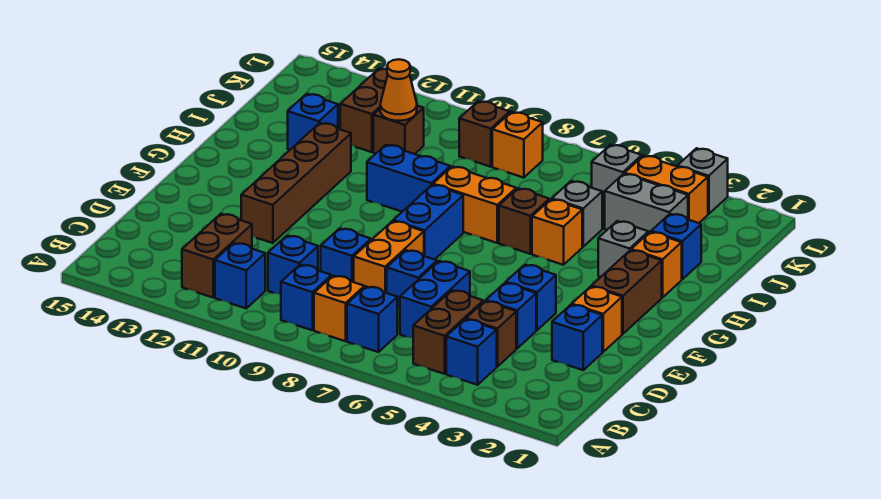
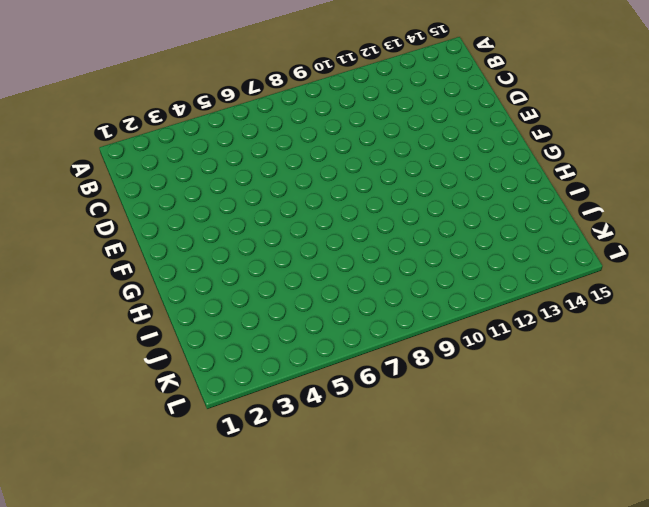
none -> blue 1x1 brick [446,319,497,385]
none -> brown 1x2 brick [413,290,483,374]
none -> blue 1x1 brick [347,287,397,352]
none -> orange 1x1 brick [314,276,364,341]

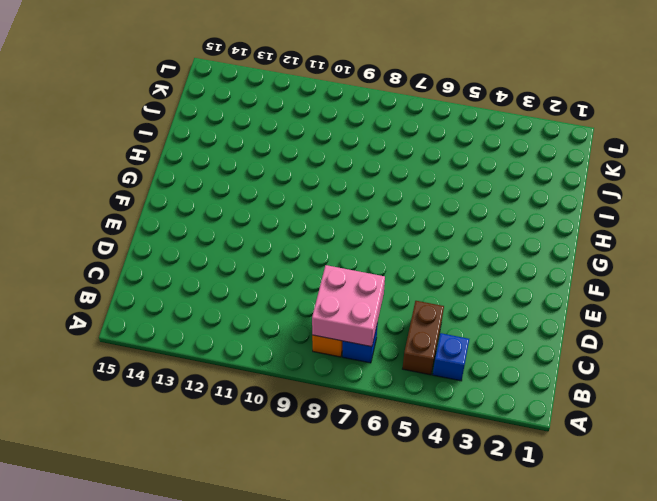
pink 2x2 brick [312,265,385,347] -> none
none -> blue 1x1 brick [281,265,331,330]
none -> blue 1x1 brick [215,243,265,308]
none -> brown 1x2 brick [182,214,252,297]
none -> brown 1x1 brick [466,301,516,367]

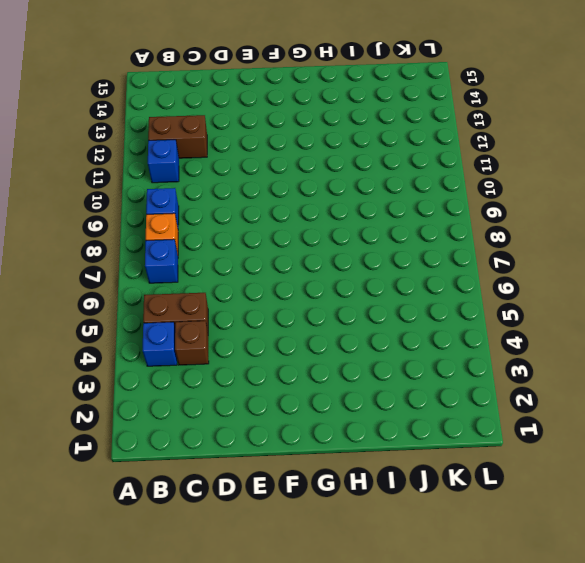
none -> blue 1x2 brick [400,261,470,338]
none -> blue 1x1 brick [268,236,318,295]
none -> blue 1x1 brick [552,305,602,370]
none -> blue 1x1 brick [486,283,536,348]

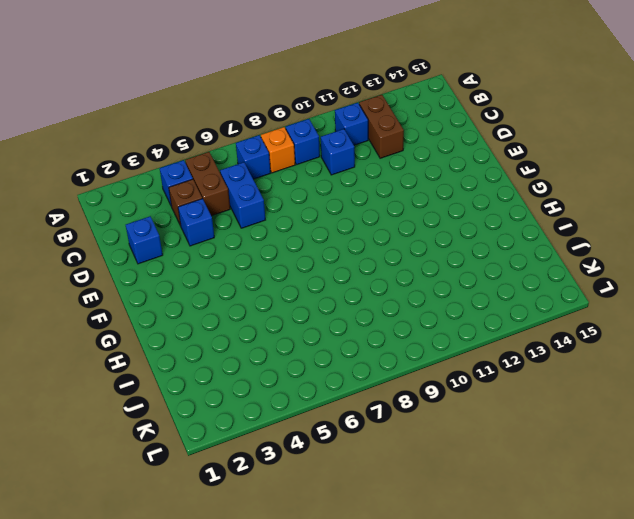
none -> blue 1x1 brick [387,250,437,309]
none -> orange 1x2 brick [354,221,424,293]
none -> blue 1x1 brick [321,228,371,282]
none -> orange 1x1 brick [572,286,622,352]

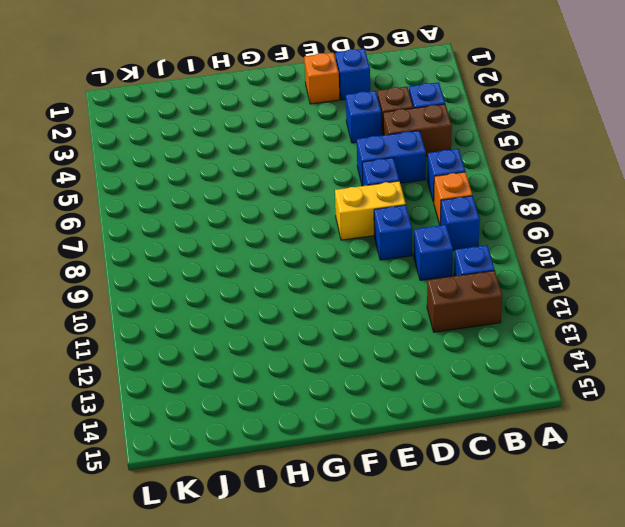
yellow 1x2 brick [335,181,406,240] -> orange 1x2 brick [354,221,424,293]
none -> blue 1x1 brick [506,265,556,330]
none -> brown 1x4 brick [241,123,351,243]
none -> brown 1x2 brick [592,250,662,334]
none -> blue 1x2 brick [393,185,463,260]

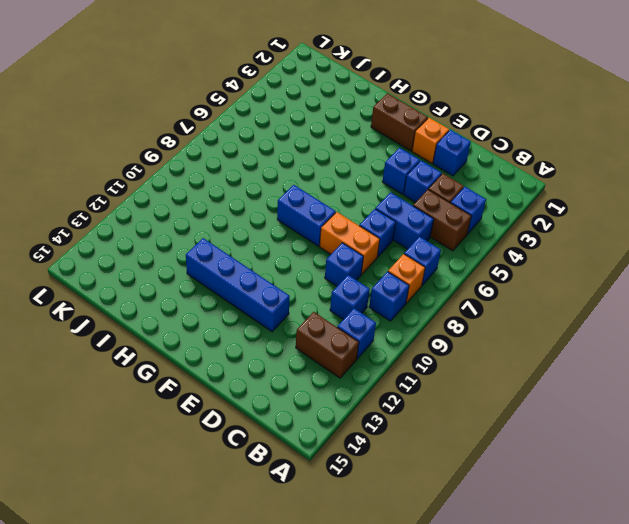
blue 1x4 brick [186,238,290,332] -> brown 1x4 brick [241,123,351,243]
none -> orange 1x1 brick [631,232,682,298]
none -> grey 1x1 brick [598,221,649,277]
none -> orange 1x1 brick [532,199,582,265]
none -> brown 1x1 brick [499,188,549,254]

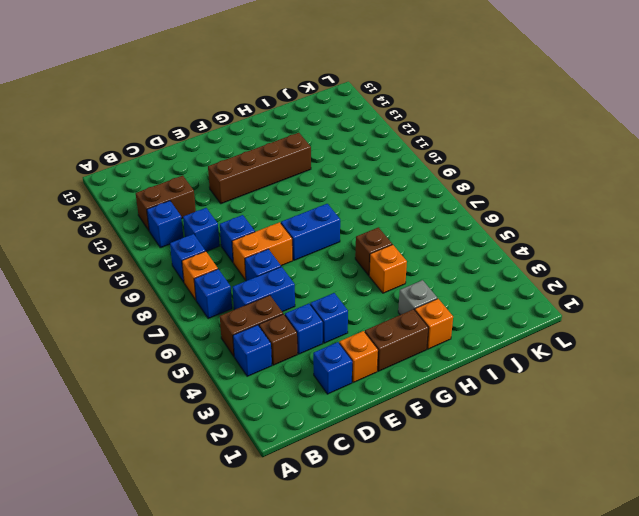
none -> orange 1x2 brick [433,167,516,243]
none -> blue 1x2 brick [367,145,450,212]
none -> blue 1x1 brick [651,214,701,279]
none -> grey 1x1 brick [552,181,602,247]

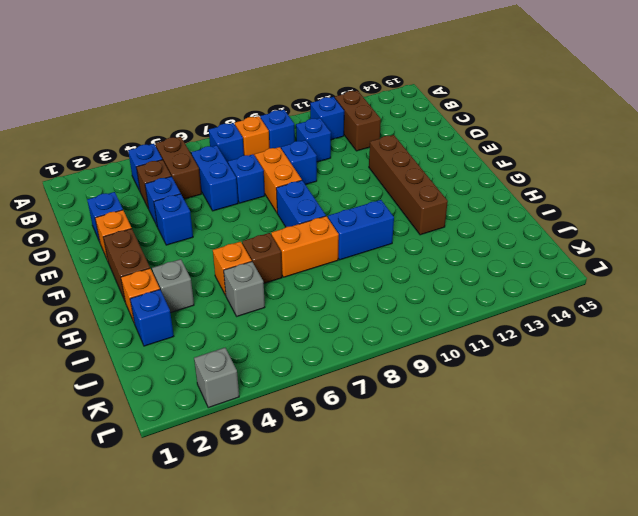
none -> blue 1x1 brick [288,94,338,150]
none -> grey 1x2 brick [605,174,688,232]
none -> brown 1x1 brick [373,106,424,154]
none -> brown 1x2 brick [340,68,388,152]

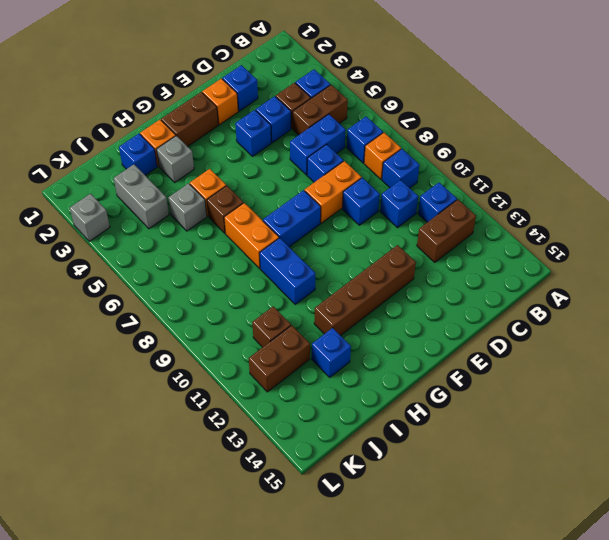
none -> orange 1x2 brick [625,156,708,223]
none -> grey 1x1 brick [592,145,642,204]
none -> orange 1x1 brick [492,112,543,178]
none -> brown 1x1 brick [459,101,510,167]

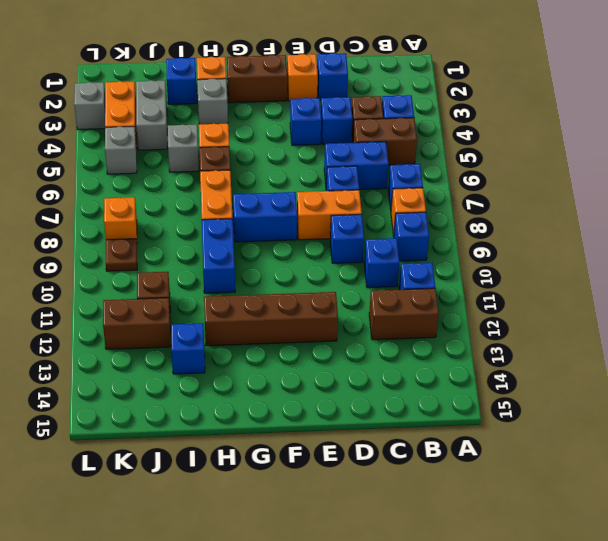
brown 1x1 plate [106,239,137,271] -> brown 1x1 brick [459,101,510,167]
none -> orange 1x1 cone [380,59,417,121]

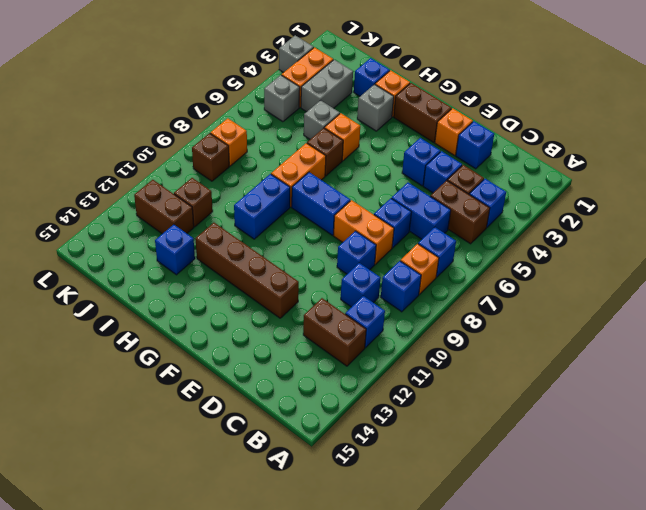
none -> orange 1x1 cone [380,59,417,121]

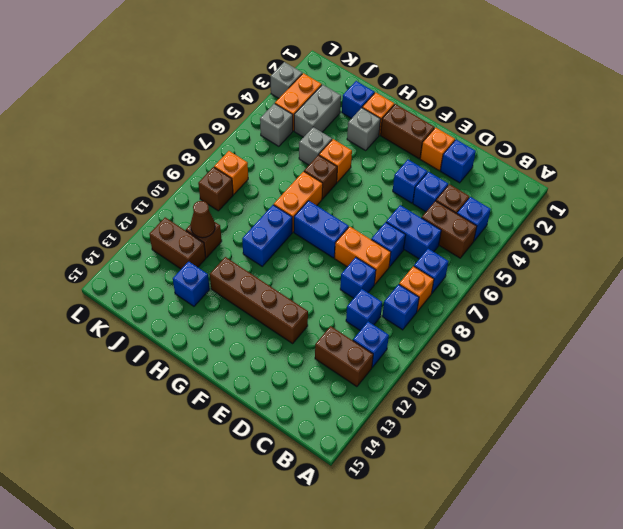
brown 1x1 cone [190,201,215,238] -> orange 1x1 cone [380,59,417,121]

